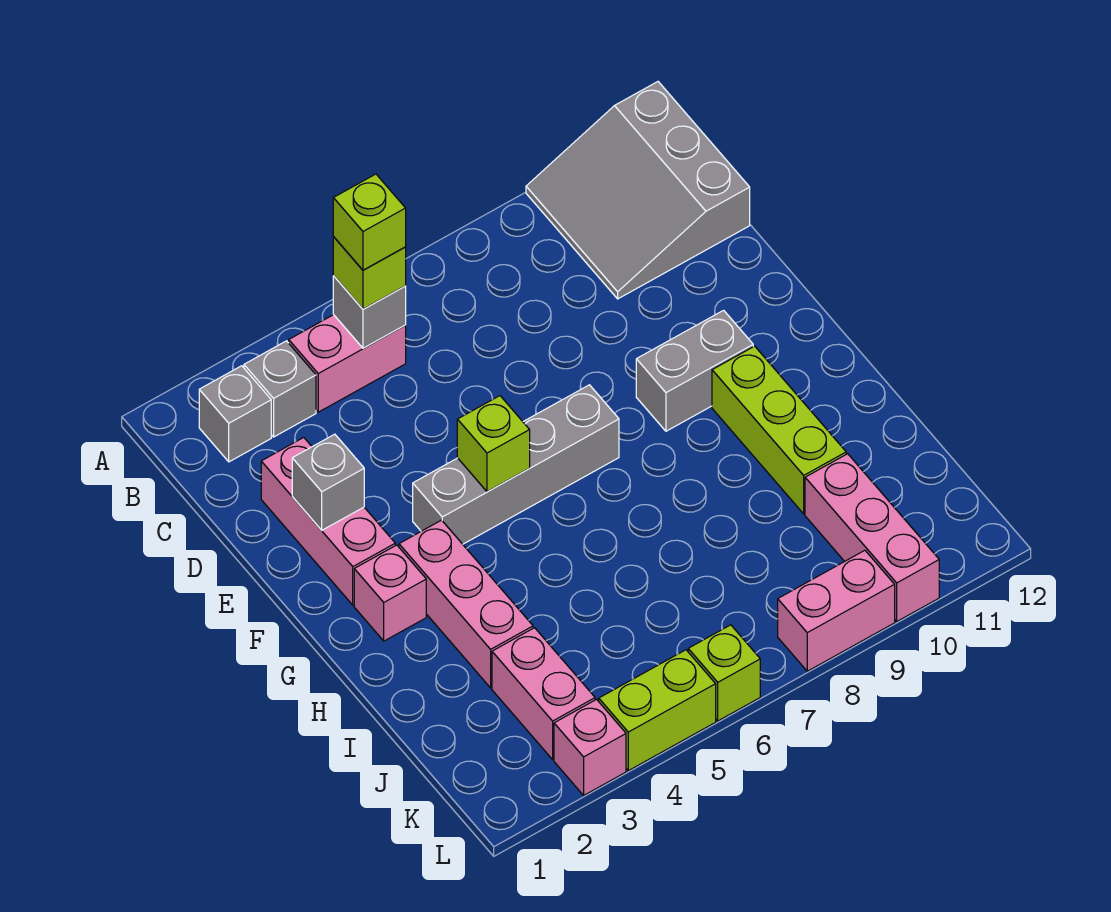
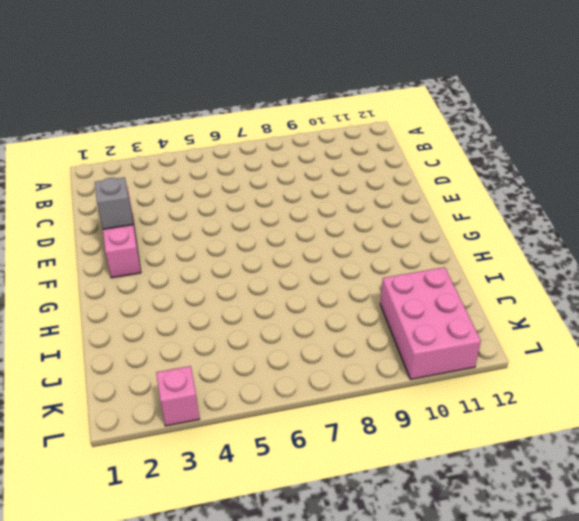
pink 2x3 brick [380,267,481,380] -> pink 1x3 brick [805,454,939,621]
none -> grey 3x3 slope [526,82,750,299]
none -> grey 1x1 brick [199,366,271,462]
none -> grey 1x1 brick [244,341,316,437]

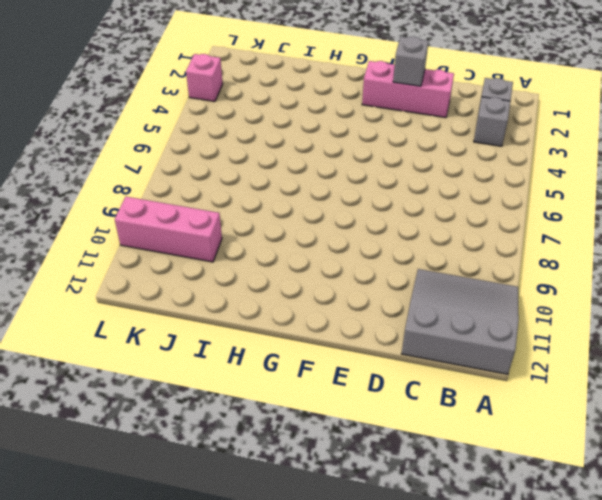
none -> pink 1x2 brick [289,315,406,412]
none -> grey 1x4 brick [413,385,619,544]
none -> grey 1x2 brick [636,310,753,431]

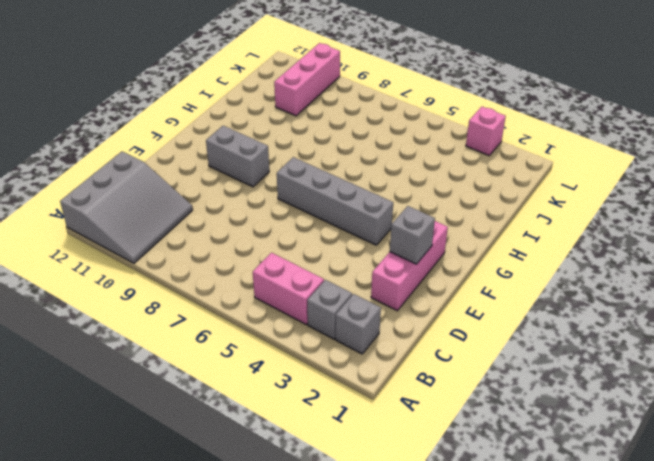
none -> pink 1x1 brick [354,545,426,641]
none -> pink 1x3 brick [399,520,533,688]
none -> lime 1x3 brick [712,346,846,514]

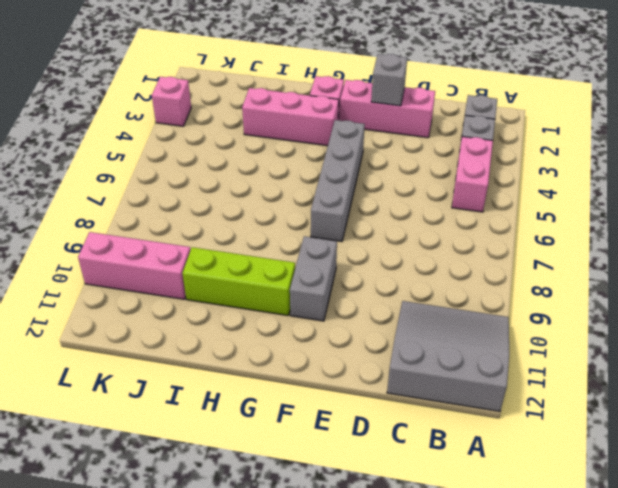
none -> pink 1x2 brick [492,628,595,759]
none -> lime 1x2 brick [599,650,716,771]
none -> lime 1x1 brick [688,625,760,721]

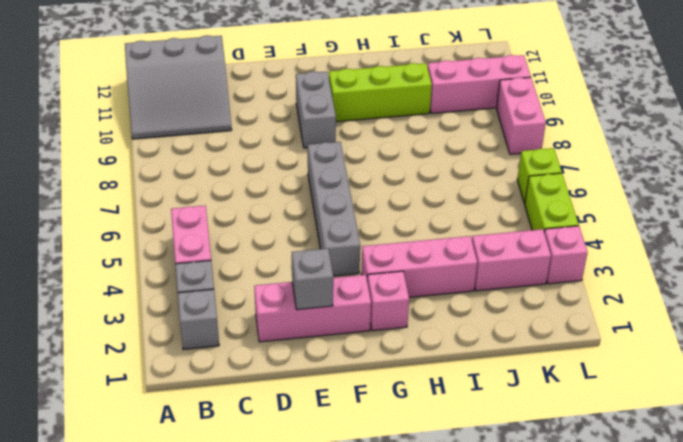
none -> grey 1x1 brick [333,276,406,348]
none -> lime 1x1 brick [457,396,530,492]
none -> lime 1x1 brick [333,237,406,309]

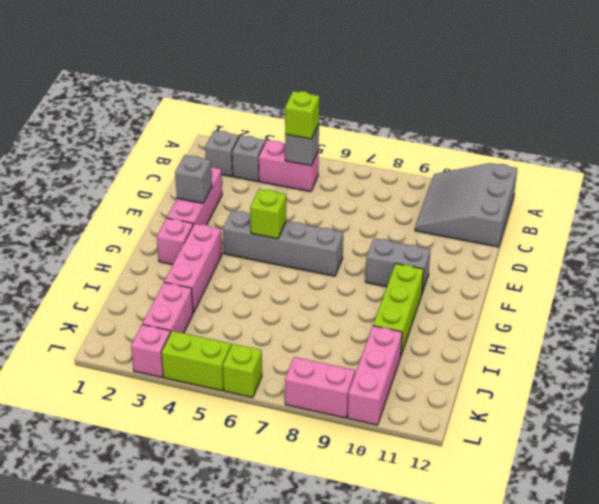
none -> lime 1x1 brick [333,174,406,270]

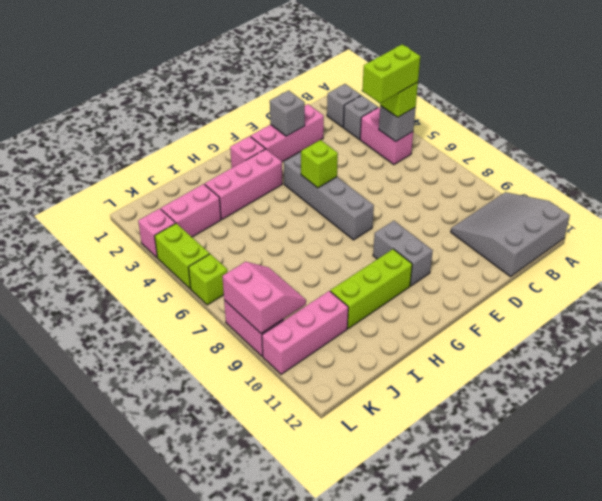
lime 1x2 brick [362,44,420,103] -> lime 1x1 brick [333,174,406,270]
pink 2x2 slope [222,262,306,334] -> none

